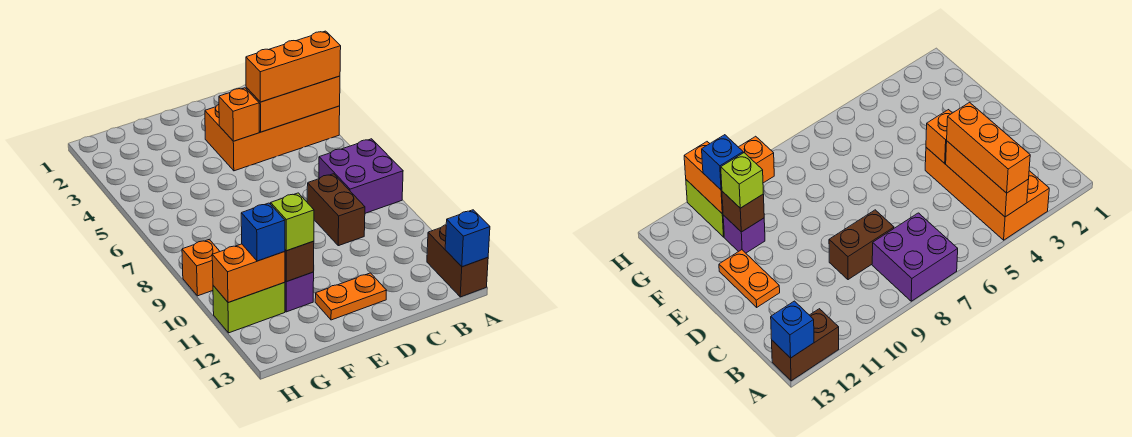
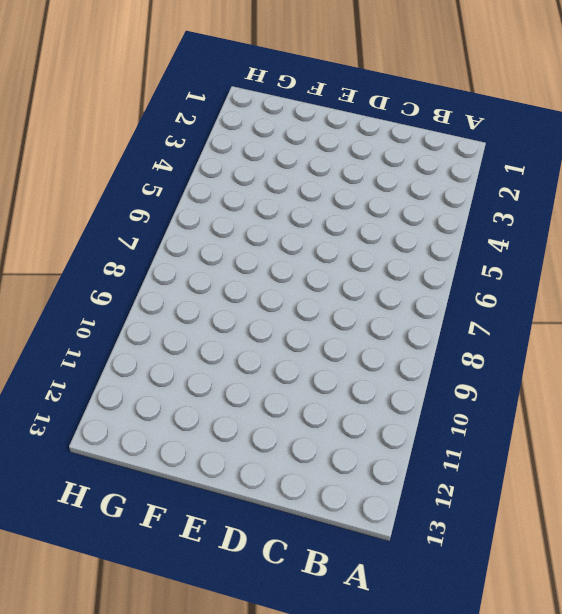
none -> orange 2x4 brick [205,105,340,171]
none -> purple 2x2 brick [319,139,403,213]
none -> brown 1x2 brick [427,225,488,297]

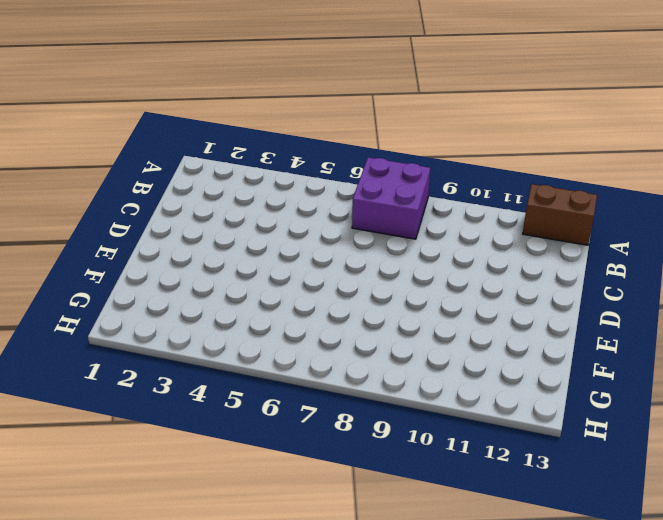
none -> orange 2x4 brick [205,105,340,171]
none -> brown 1x2 brick [307,174,365,246]
none -> orange 1x2 plate [315,273,387,320]

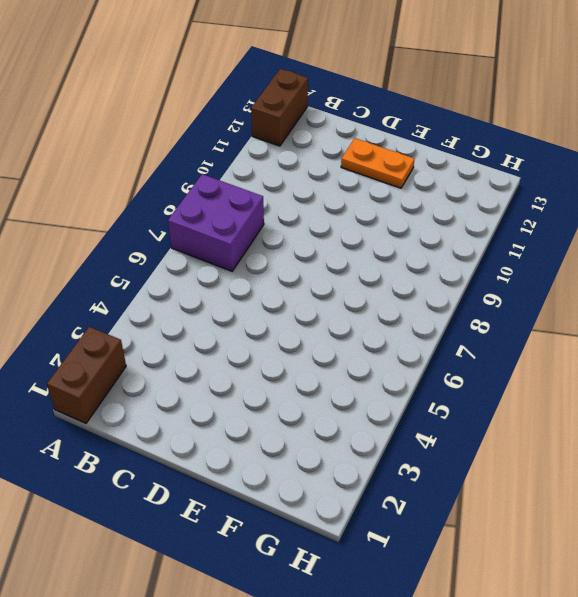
brown 1x2 brick [47,327,126,423] -> brown 1x2 brick moved to [307,174,365,246]
none -> orange 2x4 brick [205,105,340,171]
none -> purple 1x1 brick [285,272,314,312]
none -> lime 1x2 brick [213,282,285,333]

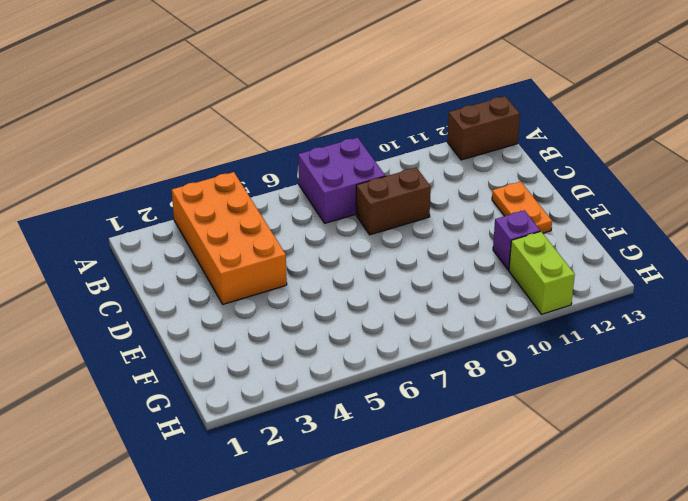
none -> orange 1x1 brick [182,239,220,296]
none -> orange 1x3 brick [246,76,340,132]
none -> blue 1x1 brick [445,210,490,267]

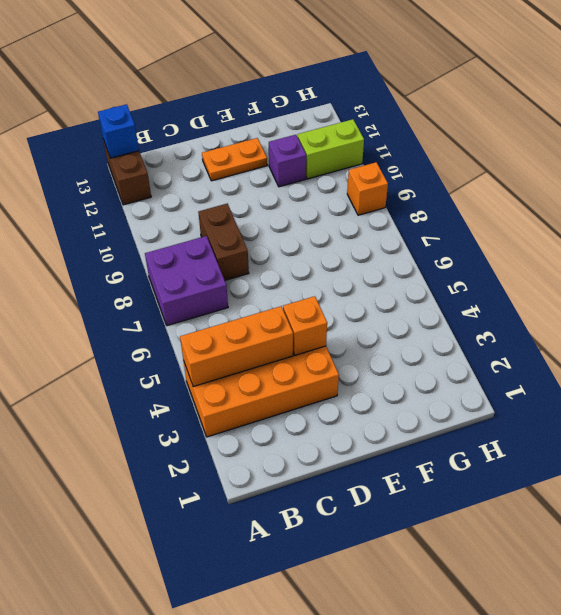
none -> brown 1x1 brick [285,241,314,282]
none -> orange 1x2 brick [212,244,285,303]
none -> orange 1x3 brick [246,31,341,102]

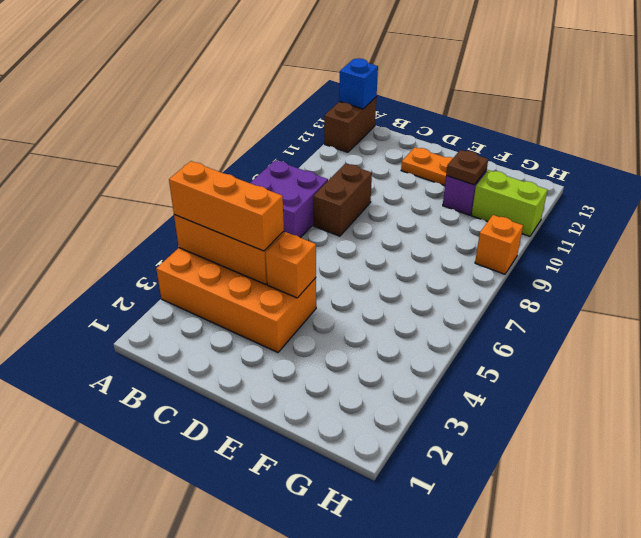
brown 1x1 plate [446,150,488,185] -> brown 1x1 brick [285,241,314,282]
none -> orange 1x2 brick [212,244,285,303]
none -> lime 1x1 brick [271,193,314,251]
none -> blue 1x1 brick [241,203,285,261]

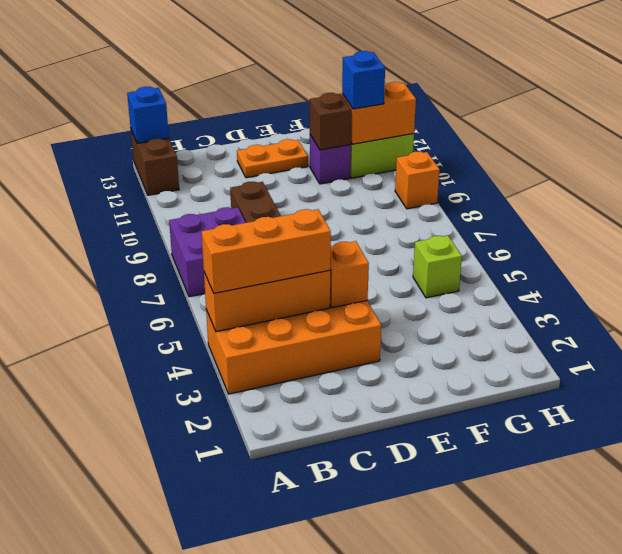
lime 1x1 brick [413,235,462,298] -> lime 1x1 brick moved to [271,193,314,251]

